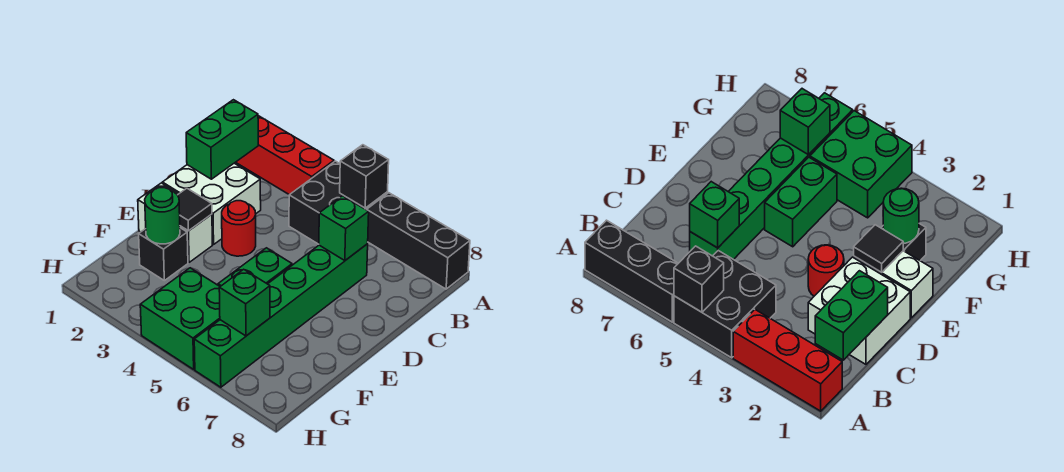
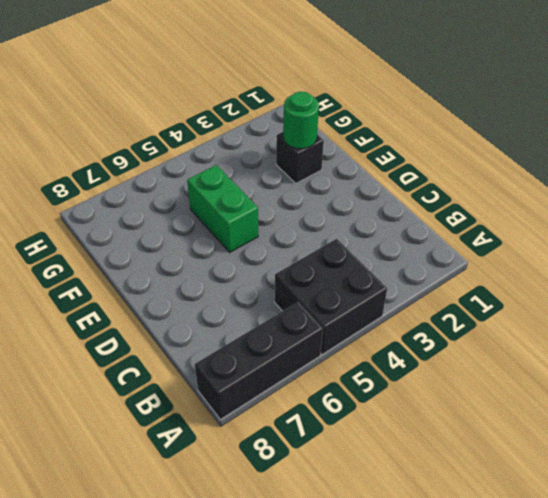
none -> red 1x3 brick [236,116,334,195]
none -> white 2x2 brick [162,163,261,244]
none -> green 1x6 brick [194,244,368,387]

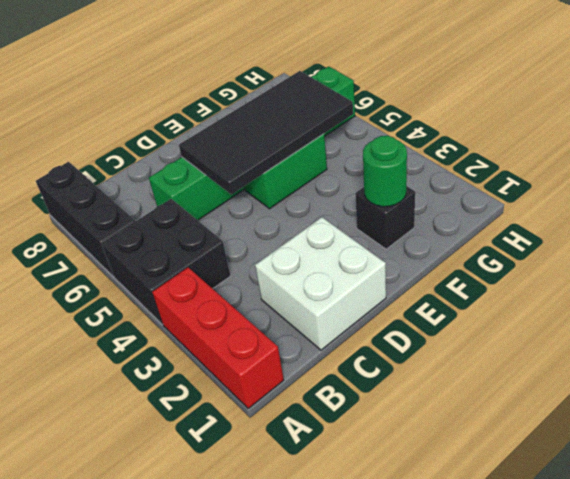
black 2x4 tile [179,71,353,194] -> green 1x1 brick [219,269,270,336]
none -> red 1x1 round brick [222,201,256,256]
none -> white 1x2 brick [138,183,212,262]
none -> green 2x2 brick [140,268,220,369]

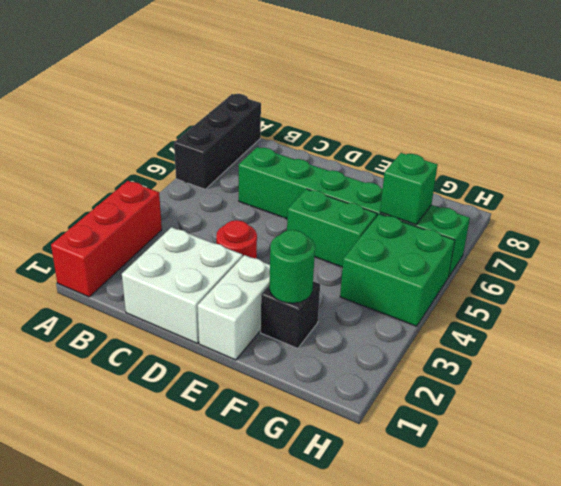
none -> black 2x2 brick [289,161,388,244]
none -> black 1x1 brick [340,145,389,208]
none -> green 1x2 brick [186,100,258,179]

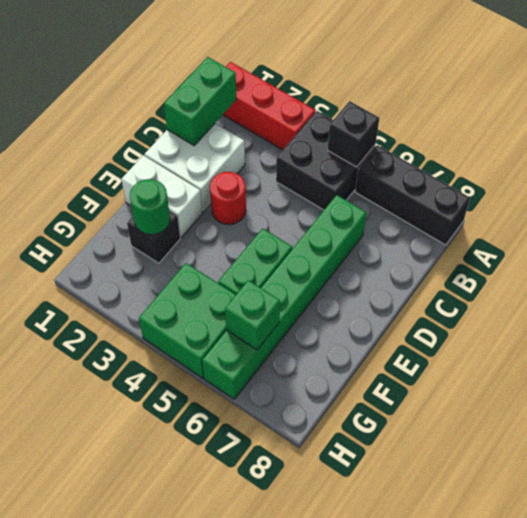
none -> green 1x1 brick [319,196,369,261]
none -> black 1x1 tile [178,188,212,231]

